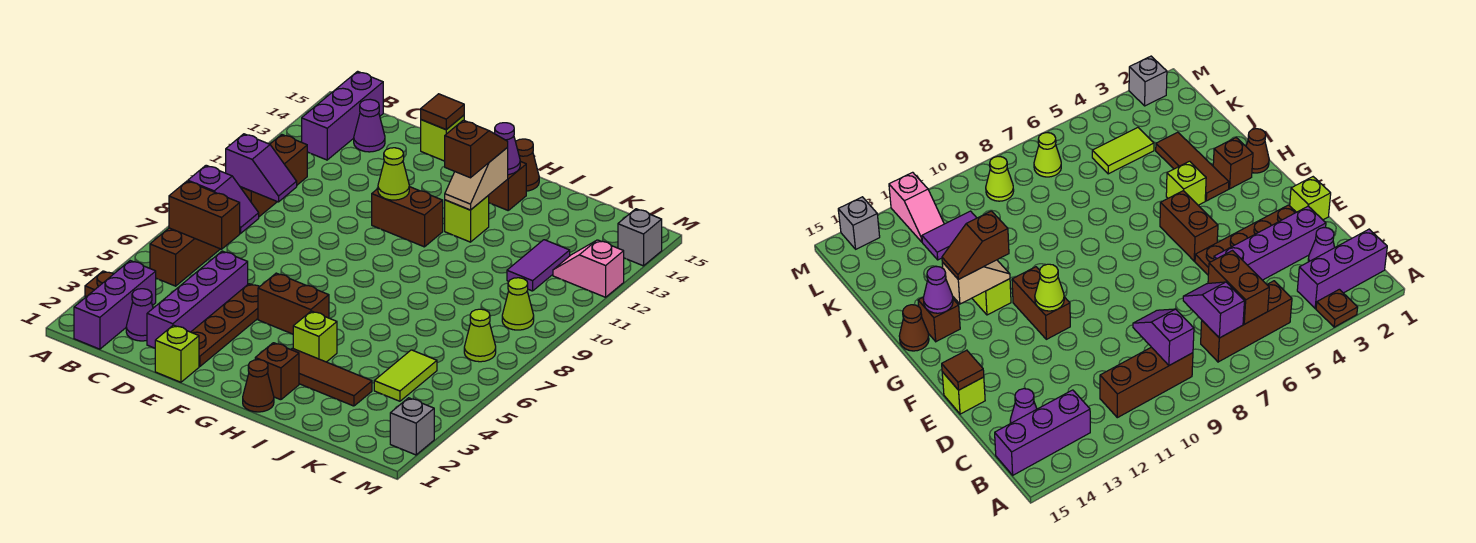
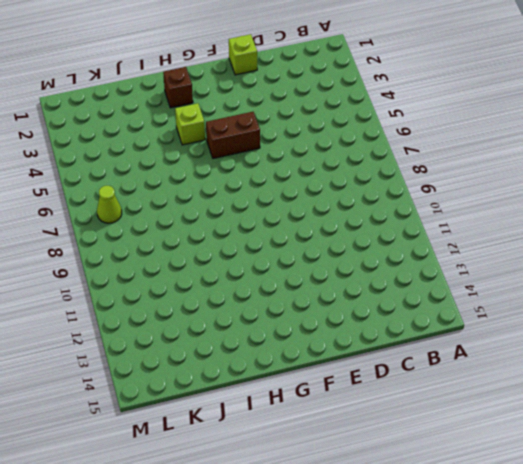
none -> brown 1x1 plate [85,271,113,297]
none -> purple 1x3 brick [74,261,156,349]
none -> brown 1x3 brick [150,228,220,286]
none -> brown 1x3 brick [241,135,307,217]

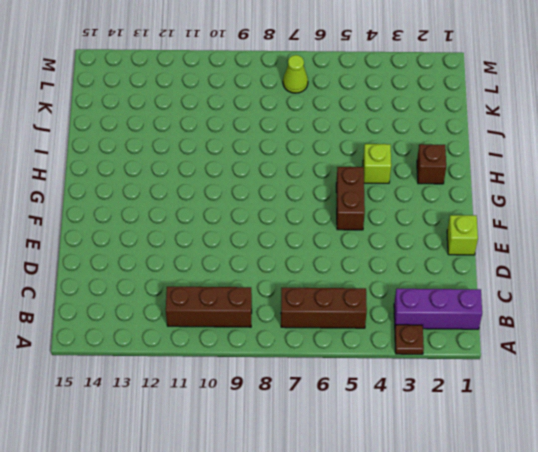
none -> purple 1x3 brick [302,71,383,160]
none -> purple 1x1 cone [126,289,153,341]
none -> purple 1x1 cone [354,99,385,152]
none -> purple 1x4 brick [147,251,248,348]

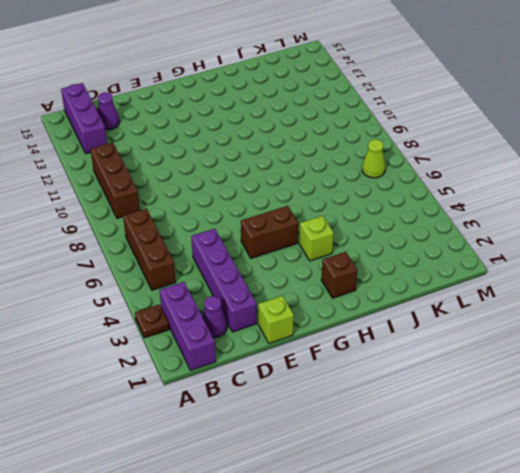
none -> brown 1x4 plate [191,284,260,367]
none -> lime 1x1 brick [421,115,464,161]
none -> brown 1x2 brick [372,187,443,247]
none -> brown 1x1 cone [243,360,274,412]

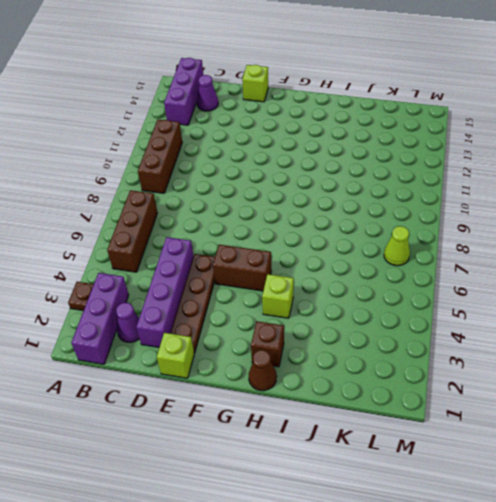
none -> brown 1x2 brick [372,187,443,247]
none -> brown 1x3 tile [291,348,372,406]
none -> lime 1x1 brick [445,196,489,242]
none -> brown 1x1 brick [488,161,526,210]

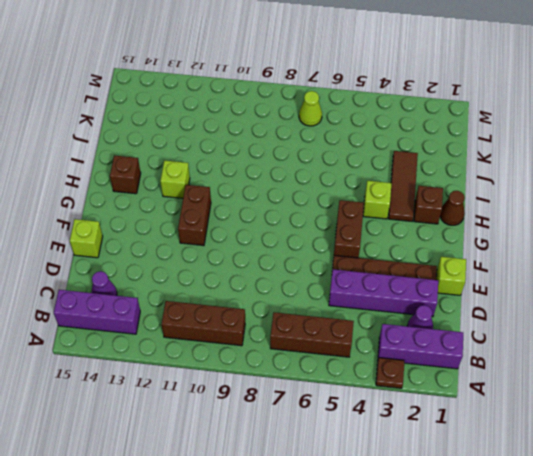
none -> brown 1x1 cone [515,139,539,191]
none -> lime 1x2 tile [374,350,437,401]
none -> purple 1x2 tile [507,240,570,291]
none -> lime 1x1 cone [502,278,534,330]

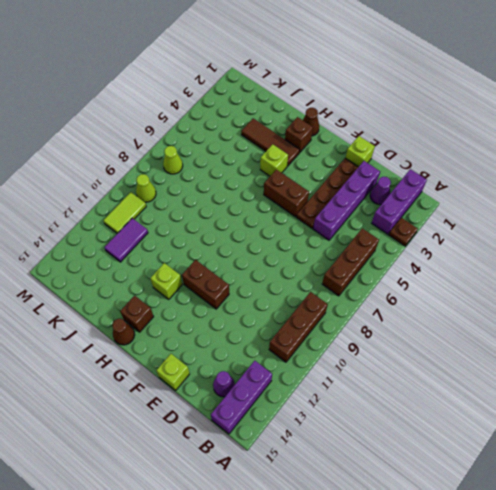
lime 1x2 tile [103,192,146,233] -> lime 1x2 tile moved to [374,350,437,401]
none -> pink 1x2 slope [553,240,624,297]
none -> grey 1x1 brick [390,398,434,455]
none -> grey 1x1 brick [618,209,662,266]
none -> brown 1x2 brick [169,181,240,249]

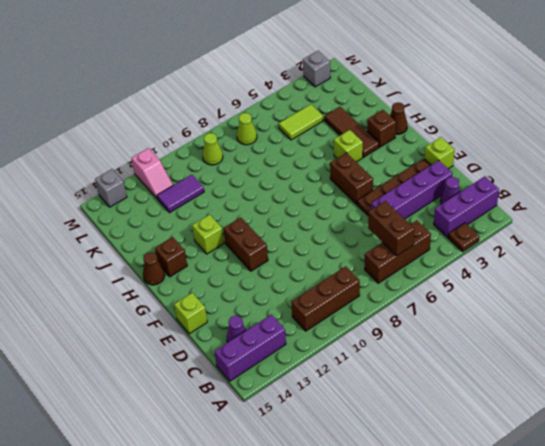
none -> purple 1x2 slope [188,165,259,233]
none -> purple 1x2 slope [226,134,297,202]
none -> brown 1x1 tile [421,94,464,129]
none -> lime 1x1 cone [378,148,409,200]

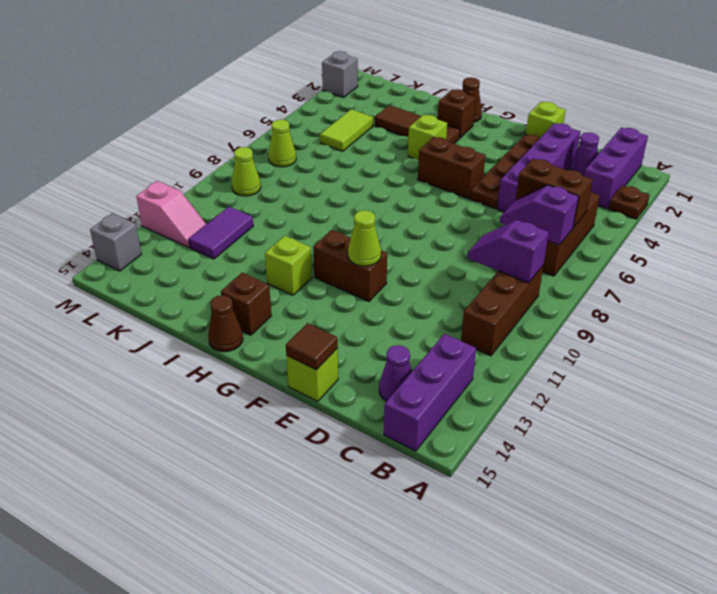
none -> tan 1x2 slope [445,148,508,210]
none -> purple 1x1 cone [495,123,520,175]
none -> brown 1x2 slope [445,120,508,178]

